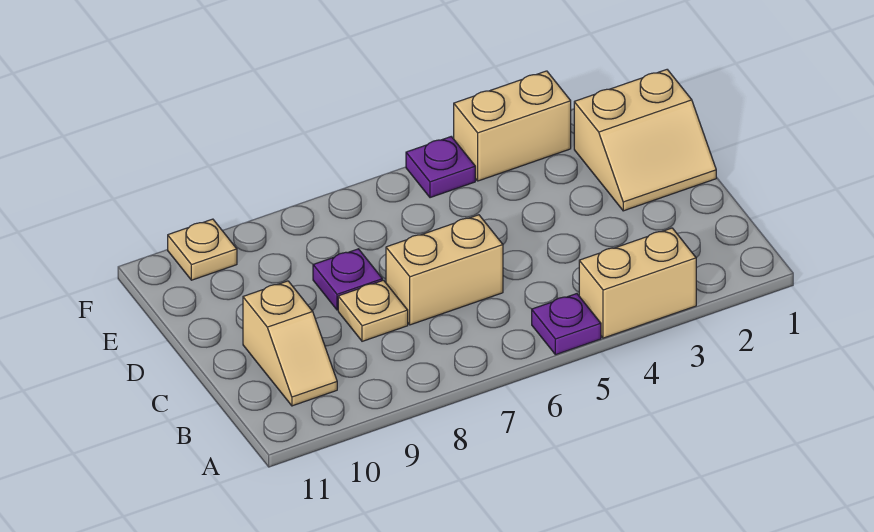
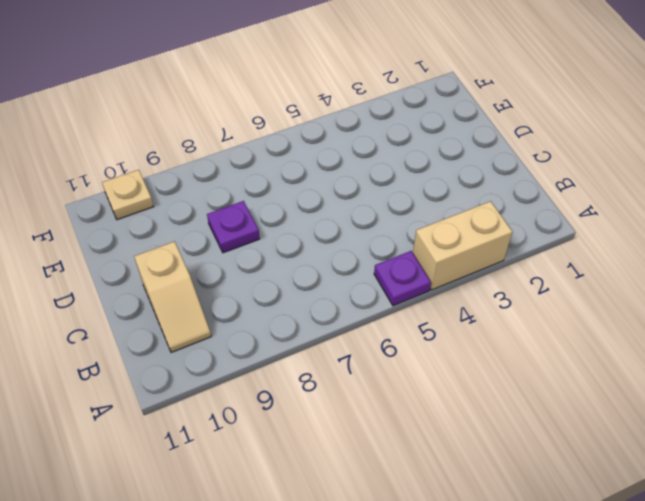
none -> tan 1x2 brick [386,215,503,325]
none -> tan 1x1 plate [338,280,408,341]

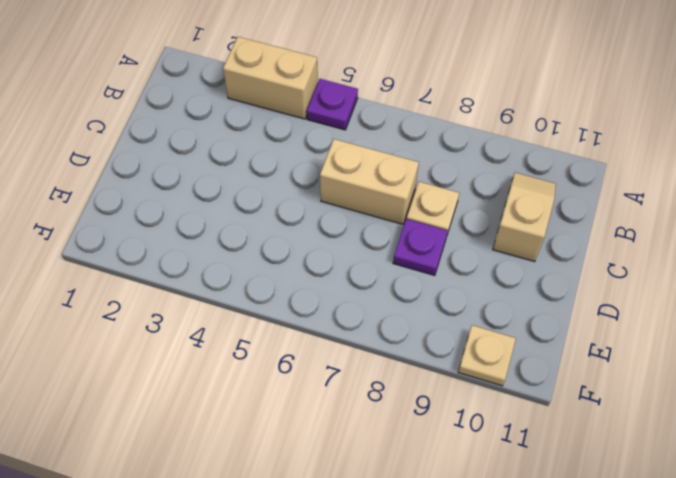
none -> tan 2x2 slope [574,70,716,211]
none -> tan 1x2 brick [454,71,571,181]

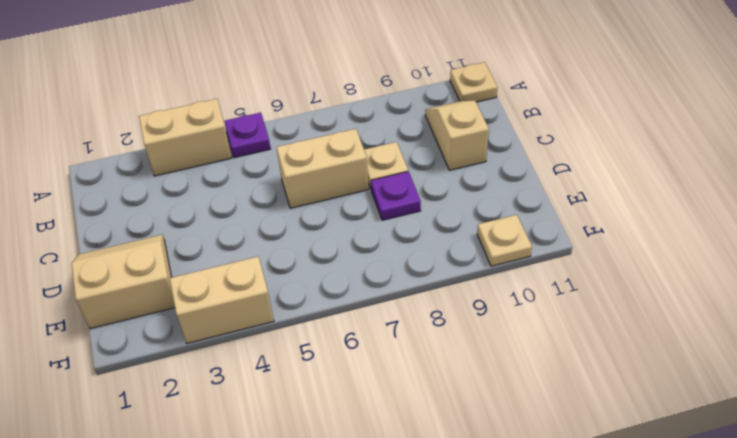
tan 1x1 plate [450,62,498,102] -> none
none -> purple 1x1 plate [406,137,475,198]

